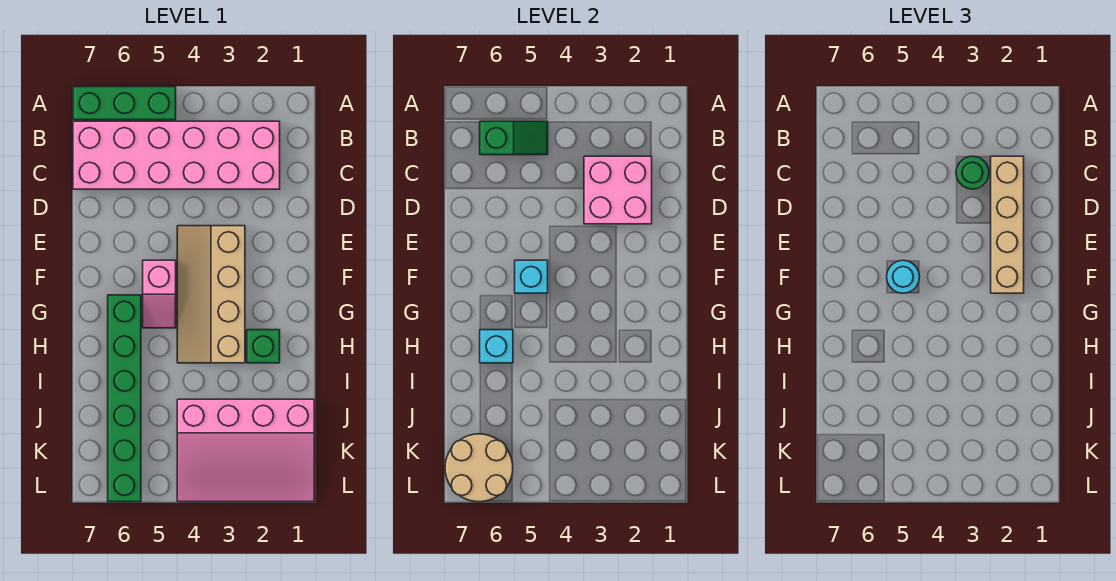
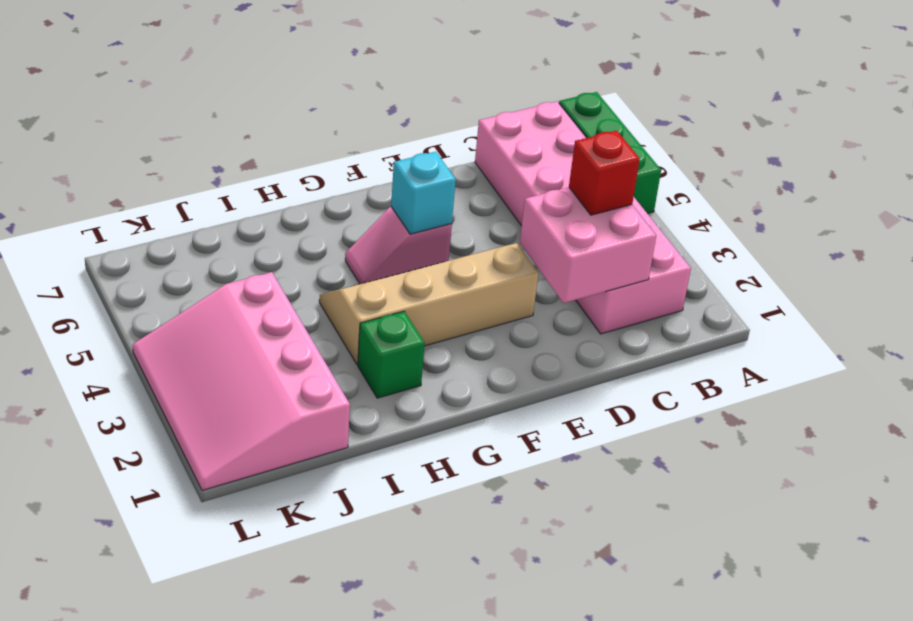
red 1x1 brick [569,131,640,215] -> green 1x1 round brick [956,156,989,189]
none -> green 1x6 brick [108,295,141,502]
none -> green 1x2 slope [480,121,548,155]
none -> cyan 1x1 brick [480,330,513,363]

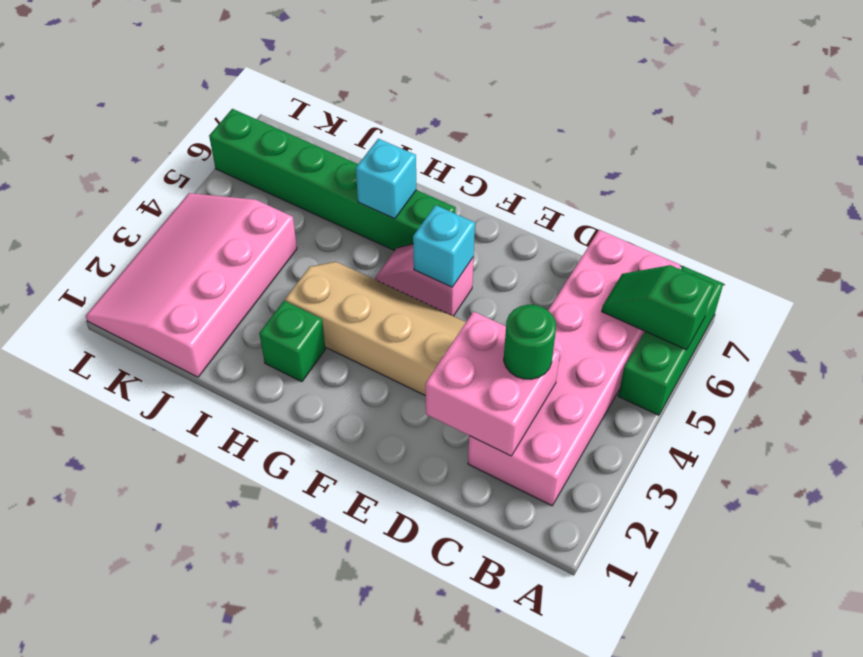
green 1x2 slope [602,265,714,350] -> green 1x2 slope turned to [480,121,548,155]
none -> tan 2x2 round brick [445,434,513,502]
none -> tan 1x4 brick [991,156,1024,293]
none -> cyan 1x1 round brick [887,260,920,293]

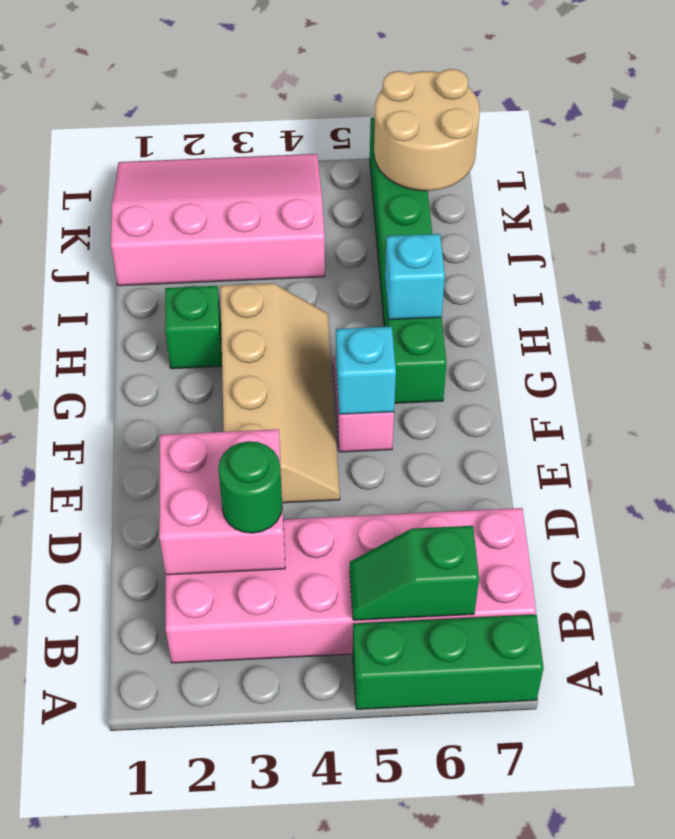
none -> tan 1x4 brick [991,156,1024,293]
none -> cyan 1x1 round brick [887,260,920,293]

